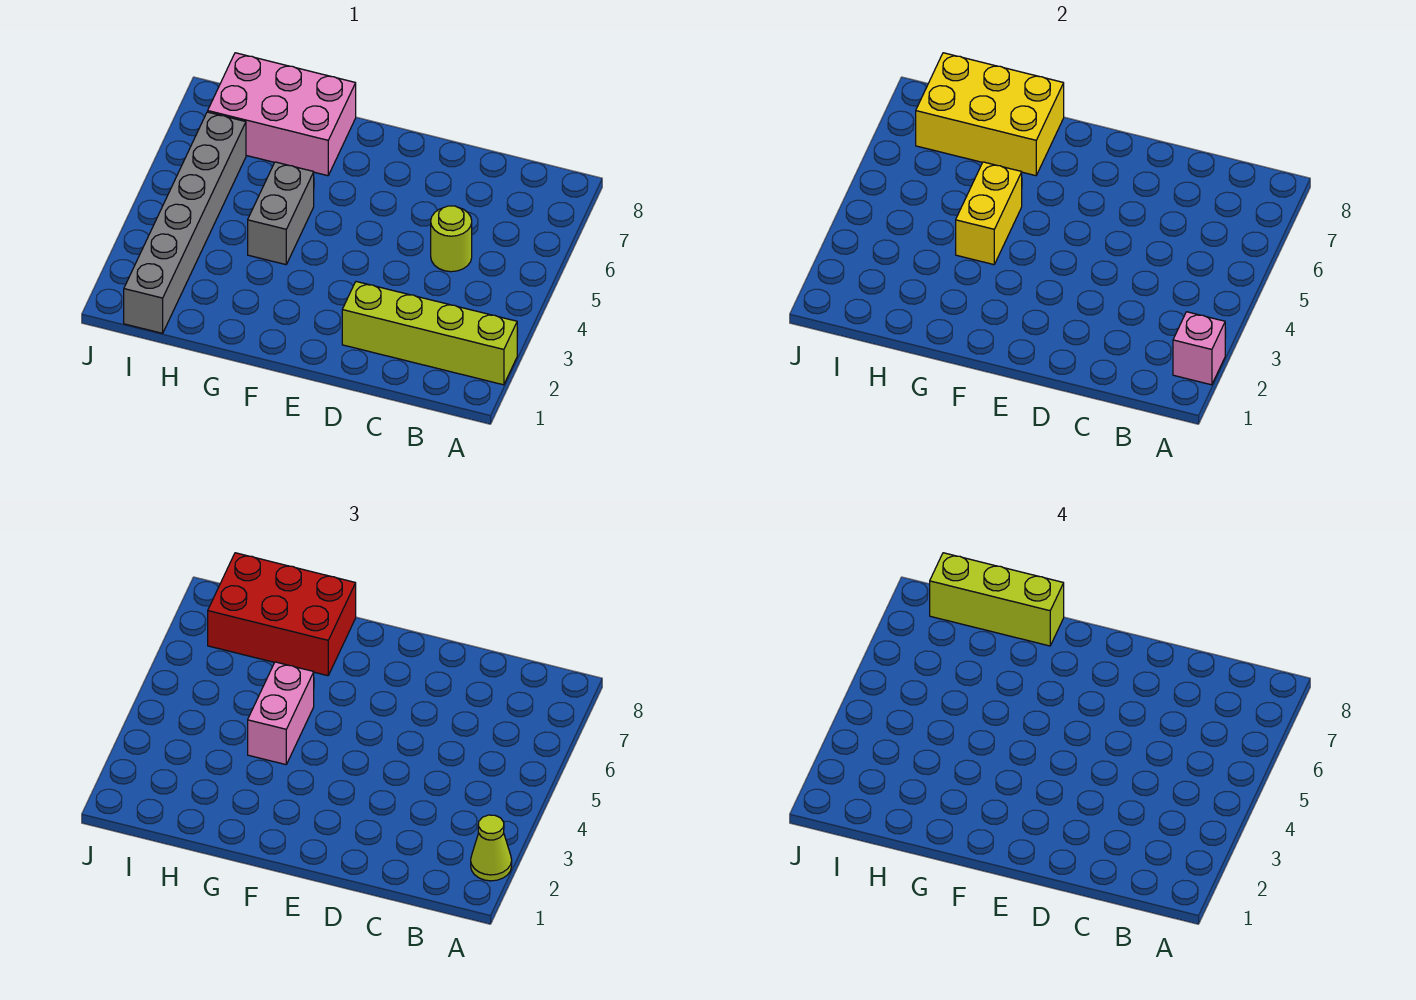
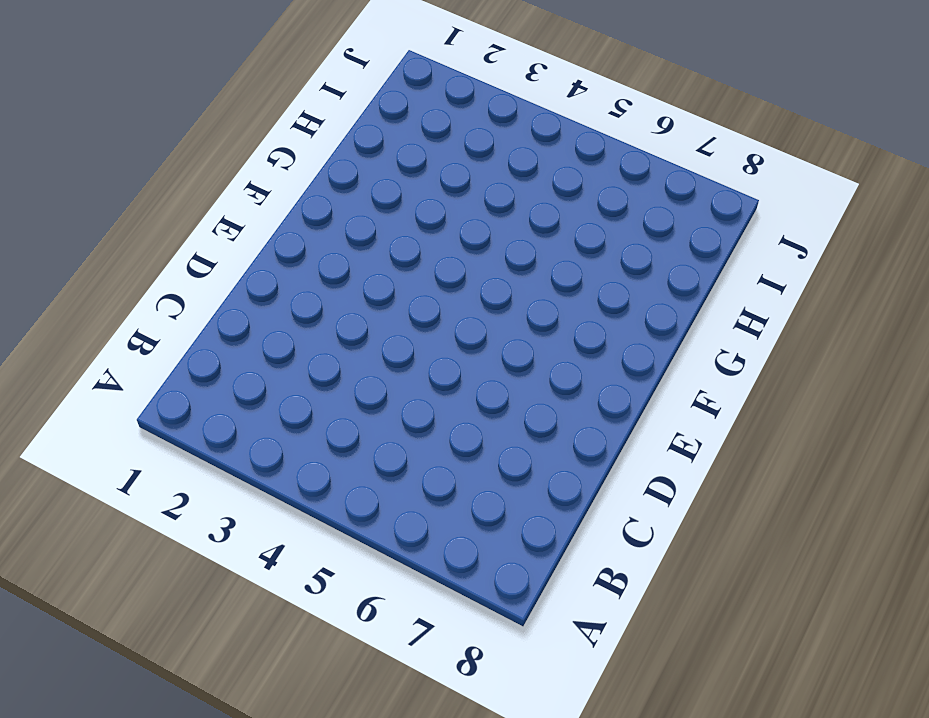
none -> lime 1x4 brick [342,282,517,385]
none -> lime 1x1 round brick [431,206,472,272]
none -> grey 1x2 brick [248,162,314,265]

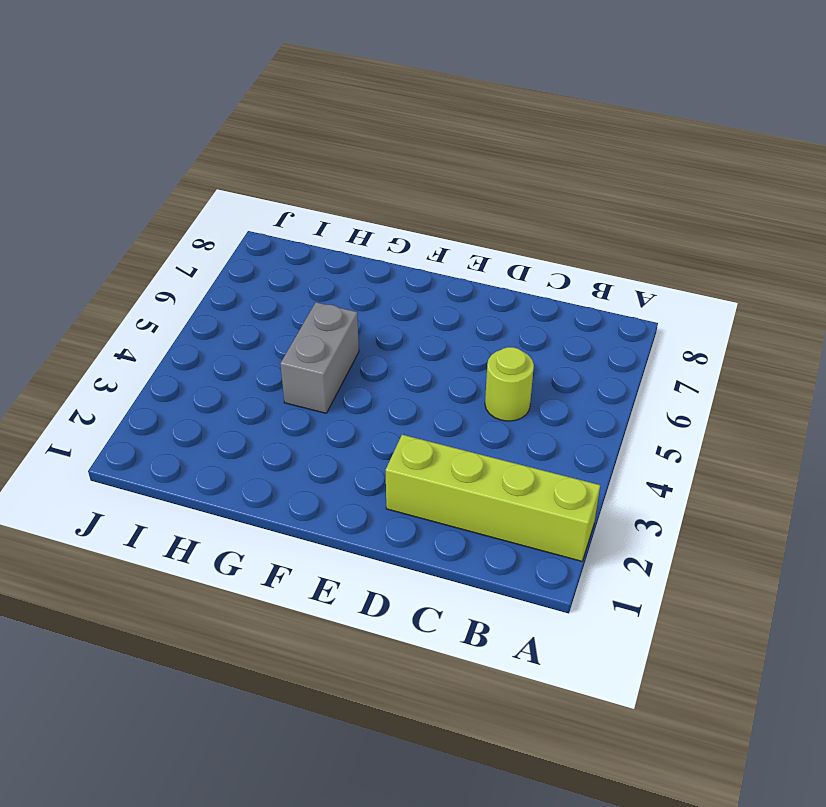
none -> pink 2x3 brick [208,53,356,176]
none -> grey 1x6 brick [124,112,246,333]
none -> pink 1x1 brick [1173,312,1225,385]

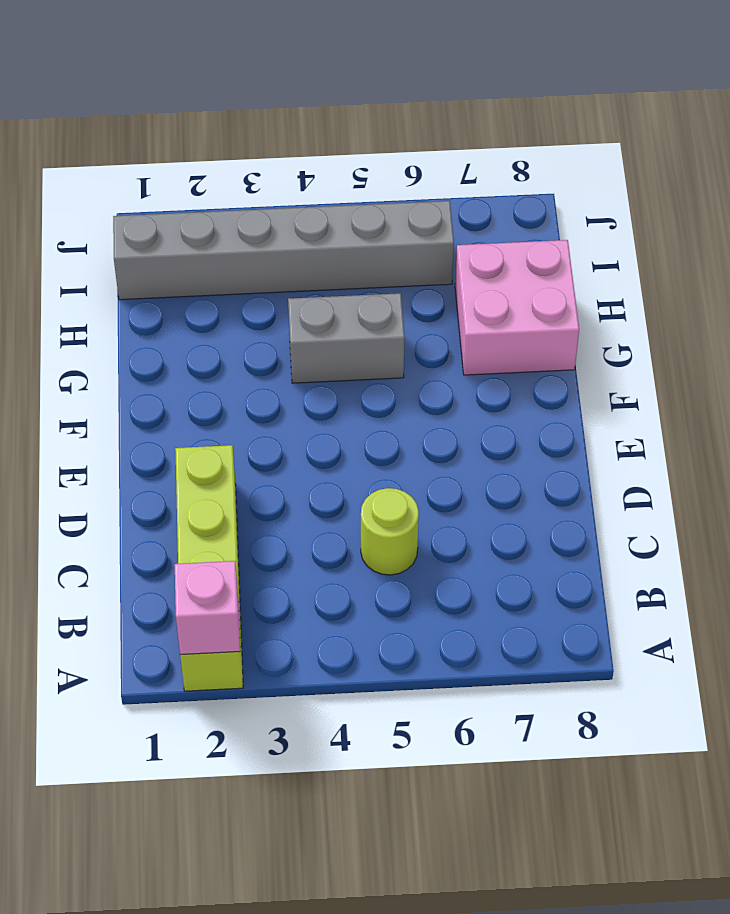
pink 2x2 brick [455,240,579,375] -> pink 2x3 brick [208,53,356,176]
none -> yellow 1x2 brick [956,162,1022,265]
none -> yellow 2x3 brick [916,53,1064,176]
none -> lime 1x1 cone [471,815,512,881]

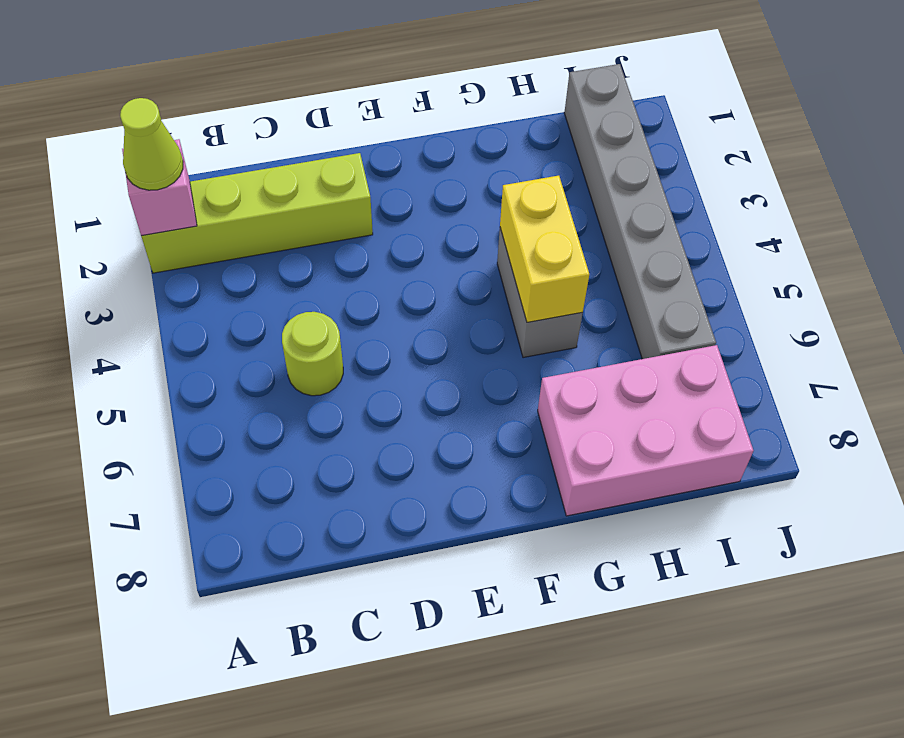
none -> yellow 2x3 brick [916,53,1064,176]
none -> pink 1x2 brick [248,662,314,765]
none -> red 2x3 brick [208,553,356,676]

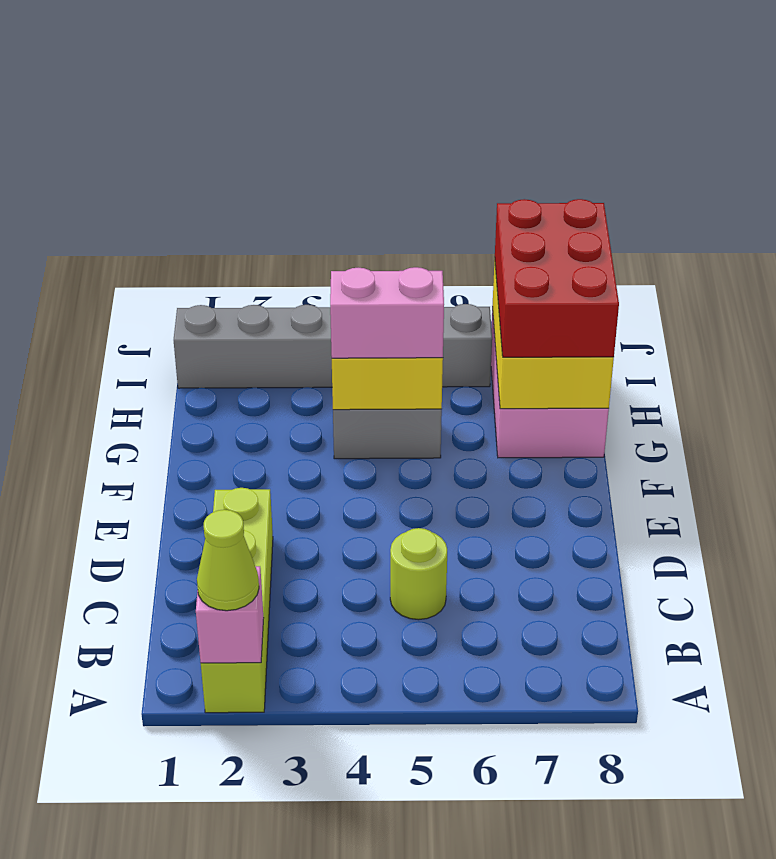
none -> lime 1x3 brick [930,553,1064,646]

